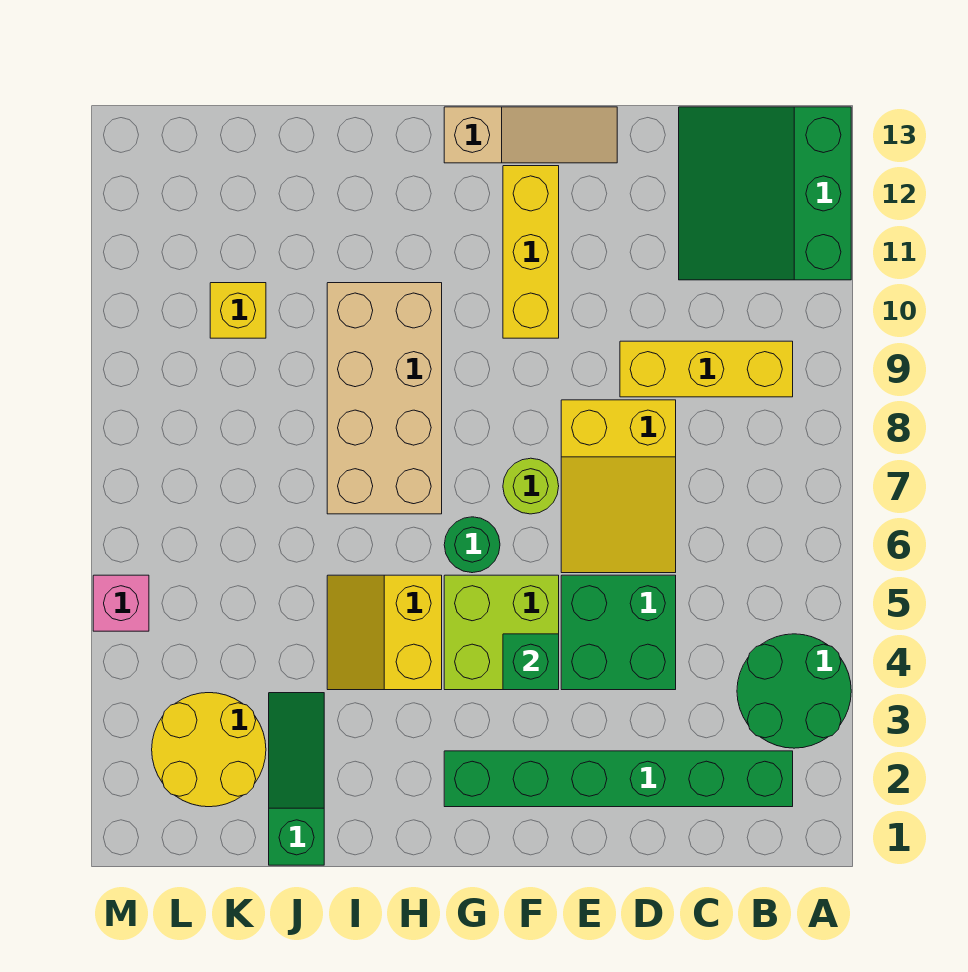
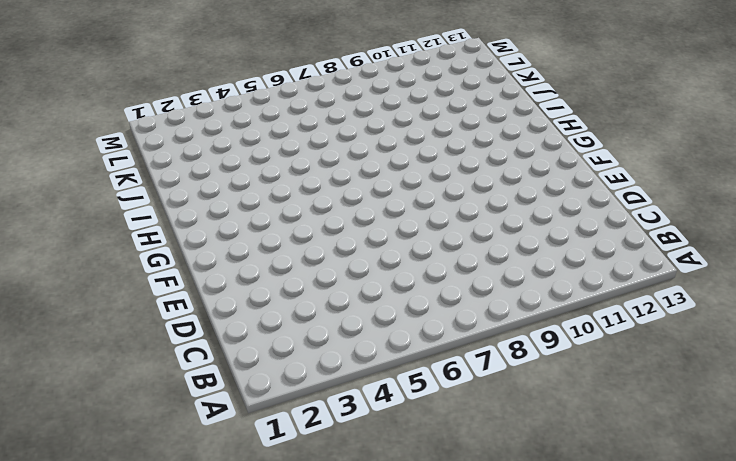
none -> green 2x2 round brick [737,634,851,748]
none -> green 3x3 slope [679,107,851,280]
none -> green 1x6 brick [444,751,793,807]

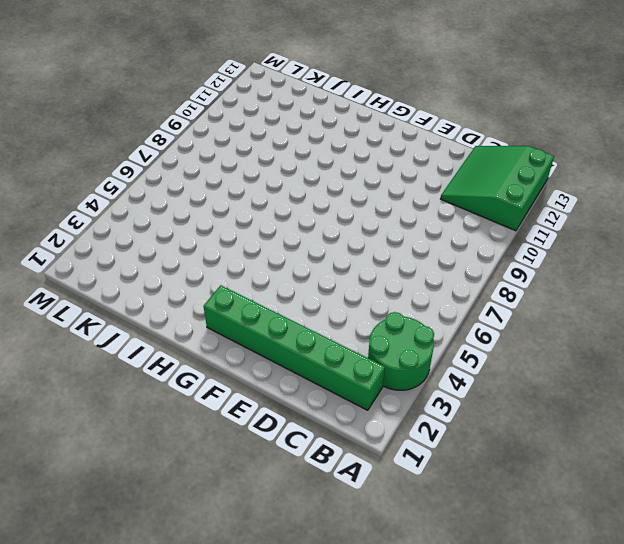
none -> yellow 1x3 brick [620,341,793,397]
none -> green 2x2 brick [561,575,676,690]
none -> yellow 2x3 slope [561,400,676,573]

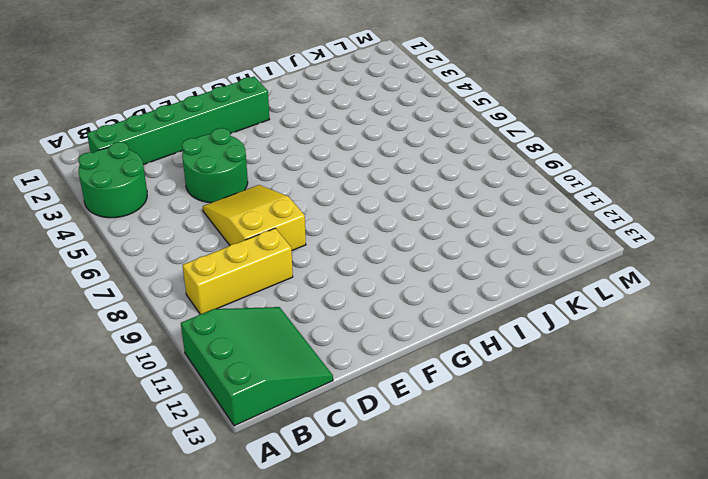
green 2x2 round brick [182,128,248,203] -> green 2x2 brick [561,575,676,690]
none -> tan 1x3 slope [444,107,617,163]
none -> lime 2x2 brick [444,575,559,690]
none -> lime 1x1 round brick [503,458,559,514]

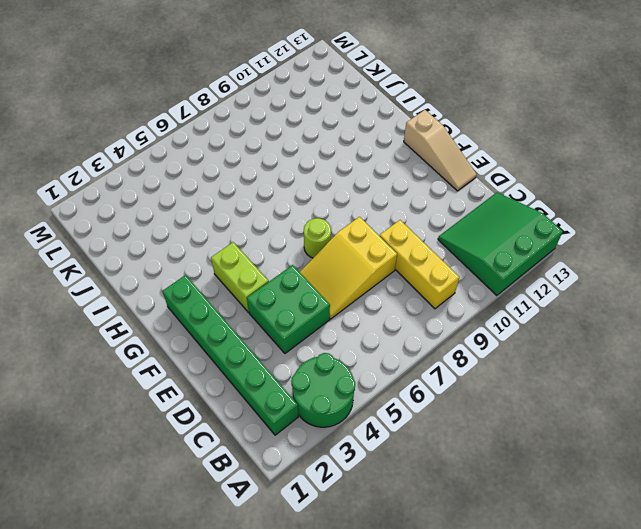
lime 1x2 brick [211,242,269,312] -> lime 2x2 brick [444,575,559,690]
none -> yellow 1x3 brick [503,166,559,338]
none -> green 1x1 round brick [444,517,500,573]
none -> yellow 2x2 slope [327,575,442,690]

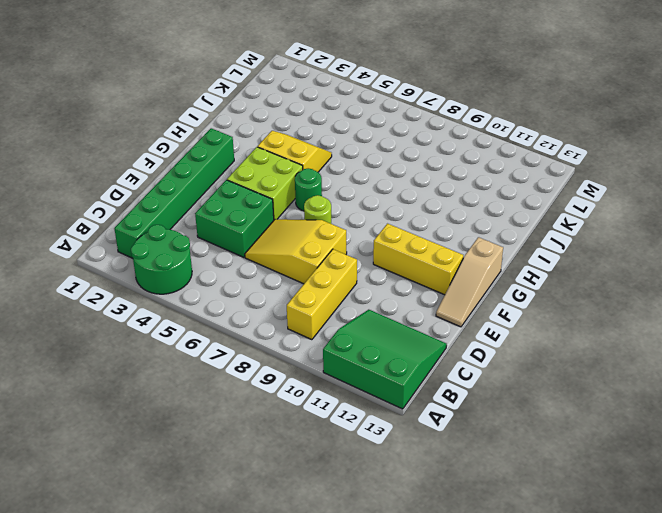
none -> tan 2x4 brick [327,283,442,514]
none -> green 1x3 slope [269,693,324,865]
none -> yellow 2x2 round brick [152,693,266,807]

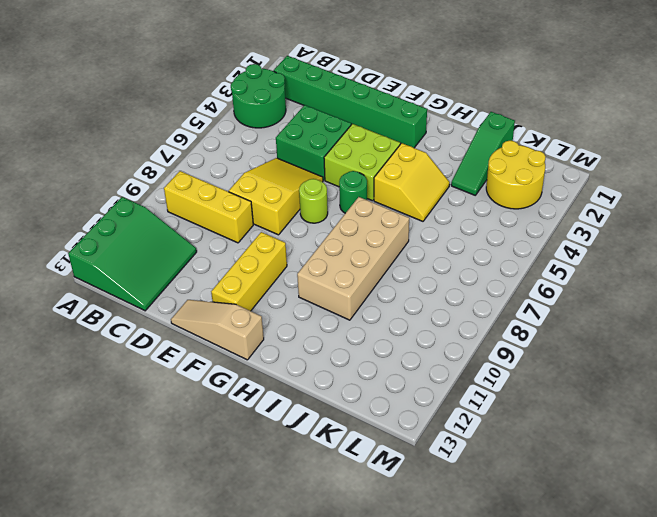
none -> yellow 1x1 brick [210,283,266,338]
none -> pink 1x1 brick [93,575,149,631]
none -> green 1x1 brick [503,634,559,690]

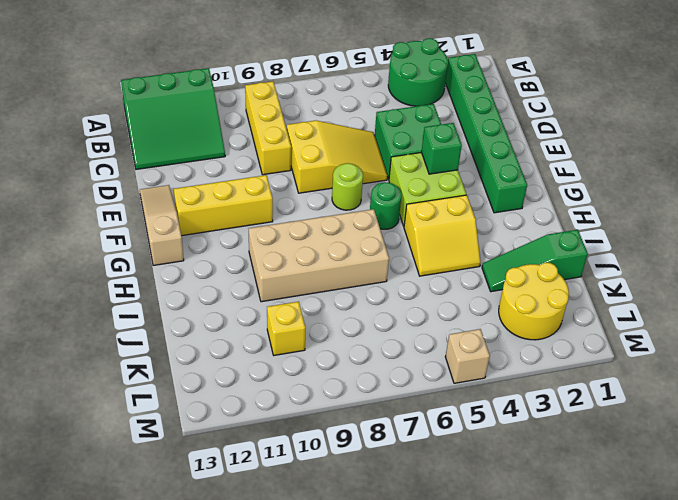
tan 1x1 brick [445,329,490,383] -> pink 1x1 brick [93,575,149,631]

